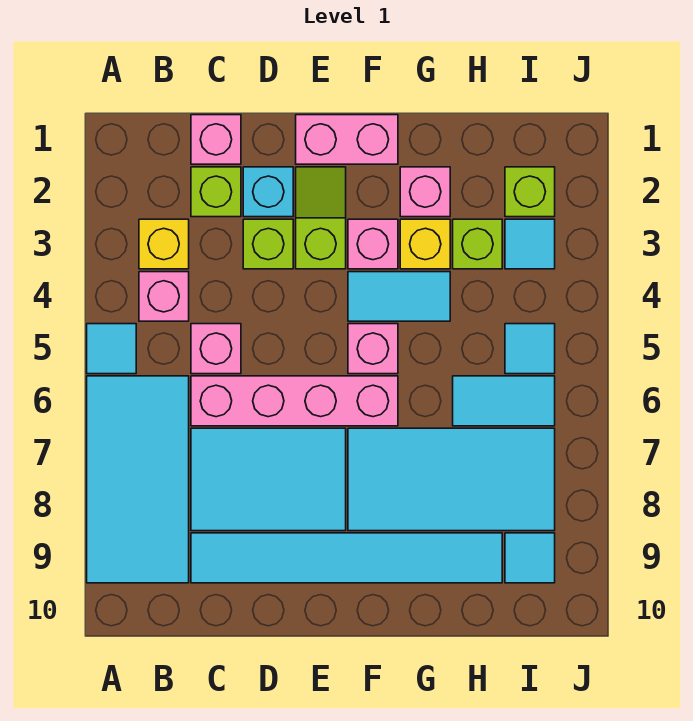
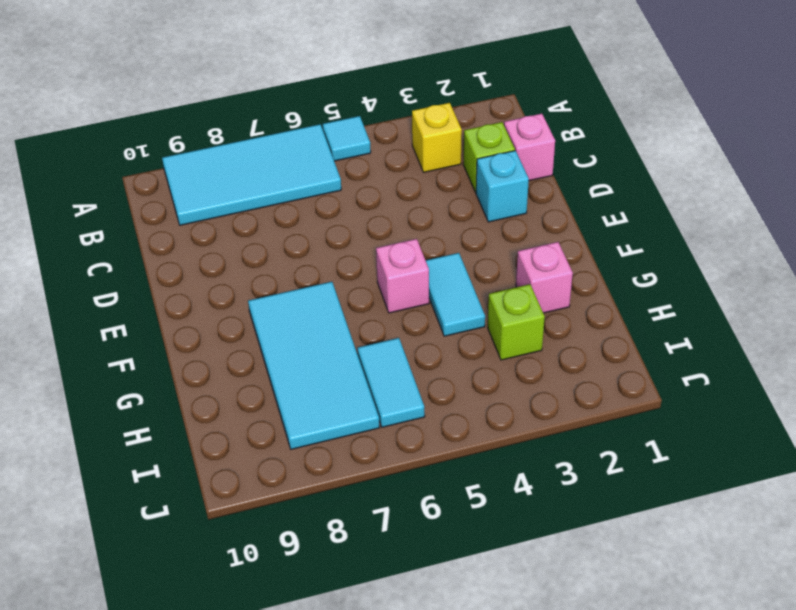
none -> pink 1x1 brick [139,272,189,321]
none -> pink 1x1 brick [191,324,241,374]
none -> pink 1x4 brick [191,376,398,426]

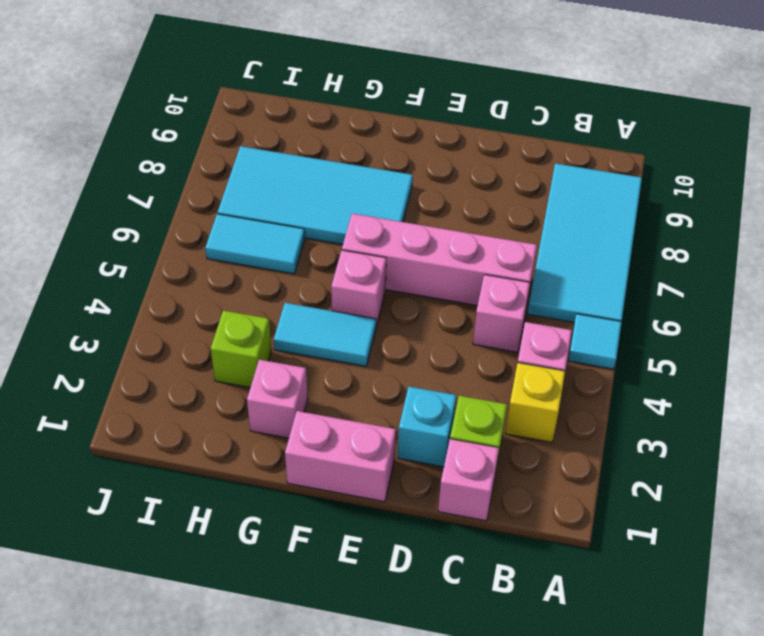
none -> cyan 2x3 tile [191,428,346,531]
none -> cyan 1x6 tile [191,533,502,583]
none -> lime 1x1 brick [243,219,293,269]

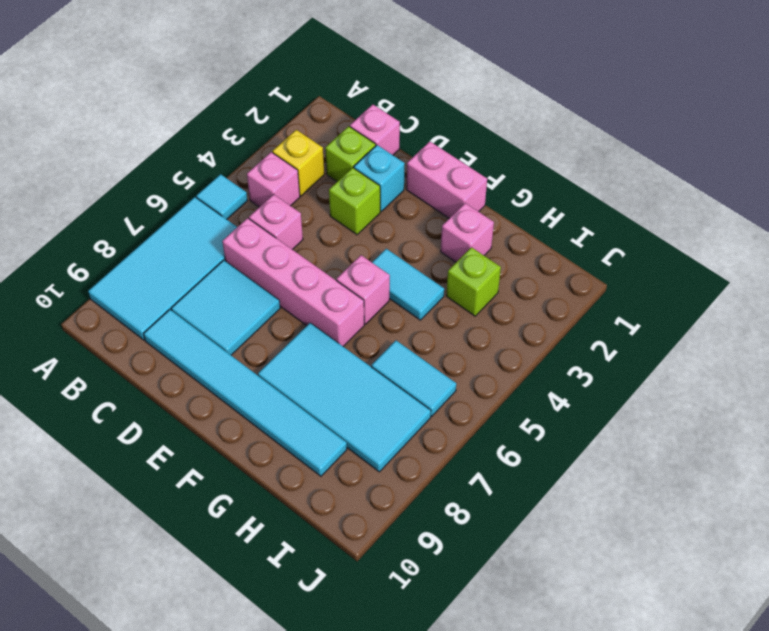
cyan 2x2 tile [171,260,280,355] -> cyan 2x3 tile [191,428,346,531]
none -> lime 1x2 slope [296,167,346,269]
none -> pink 1x1 brick [348,219,398,269]
none -> yellow 1x1 brick [400,219,450,269]

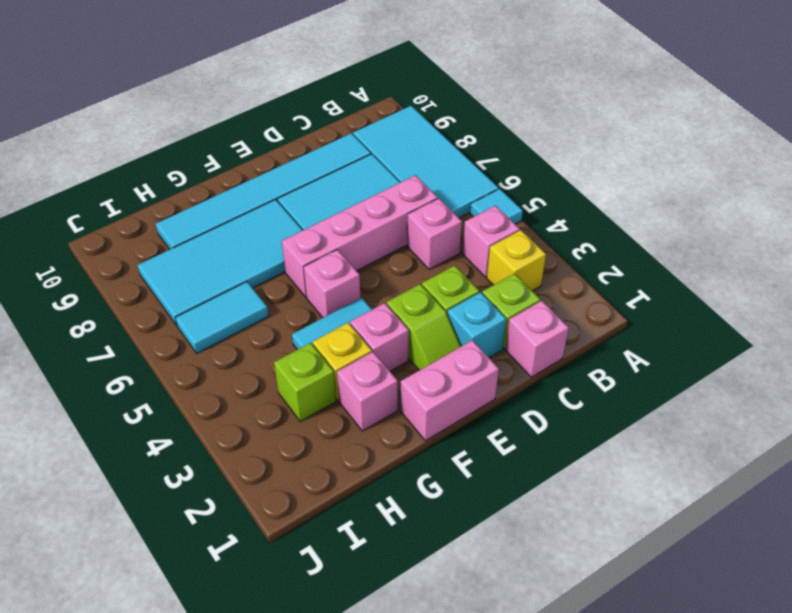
none -> lime 1x1 brick [505,167,555,217]
none -> cyan 1x1 tile [505,219,555,269]
none -> cyan 1x1 tile [505,324,555,374]

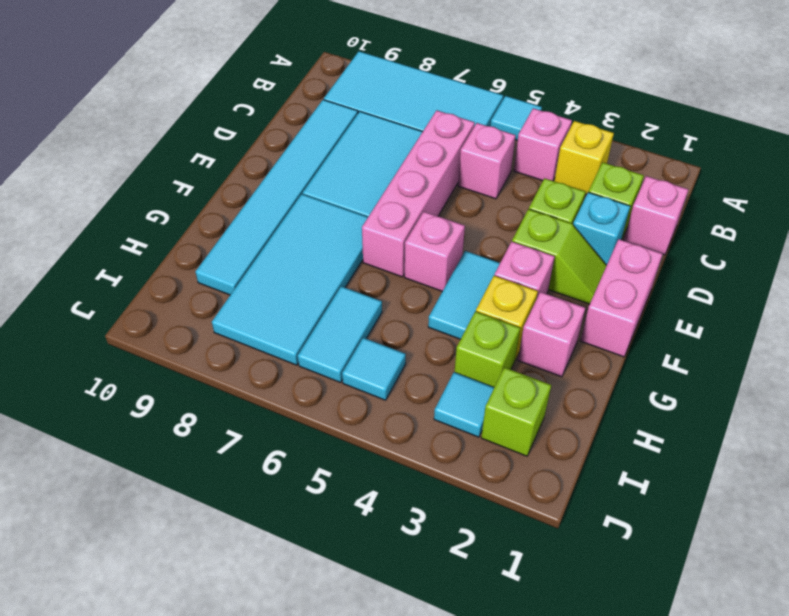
none -> cyan 1x1 tile [505,533,555,583]

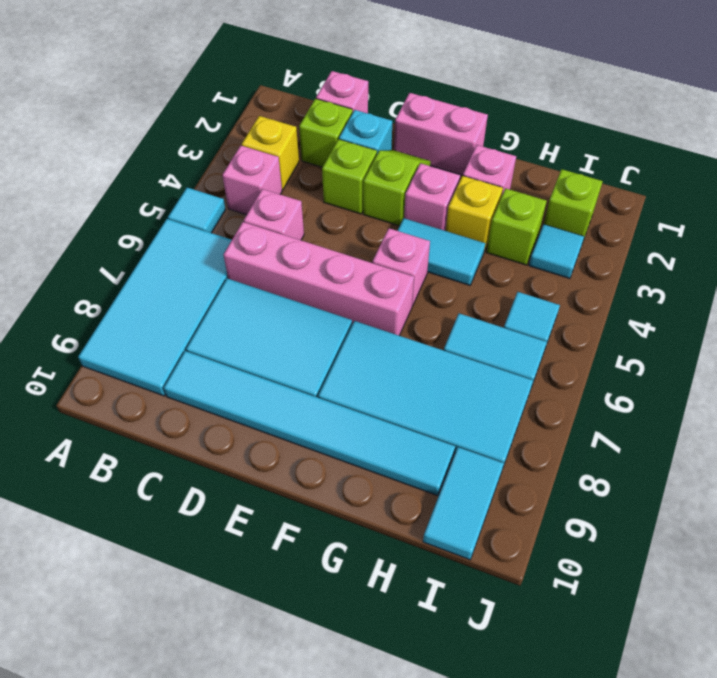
cyan 1x2 tile [423,447,504,560] -> cyan 1x1 tile [505,533,555,583]

